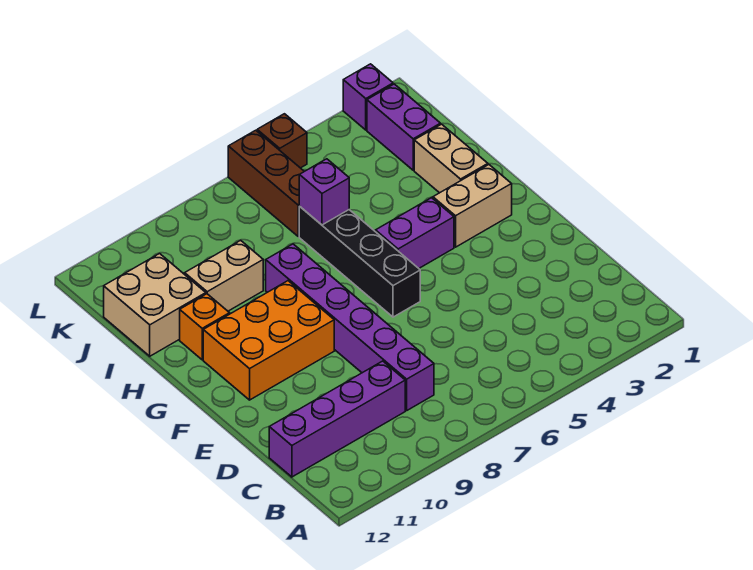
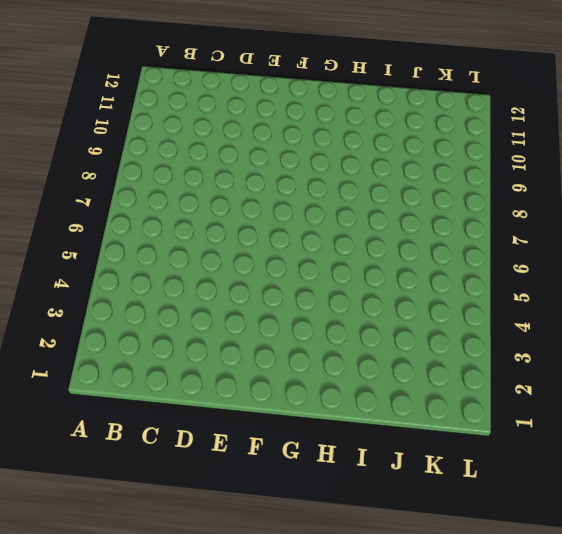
none -> purple 1x6 brick [266,244,434,410]
none -> purple 1x4 brick [269,361,405,477]
none -> black 1x4 brick [299,207,420,317]

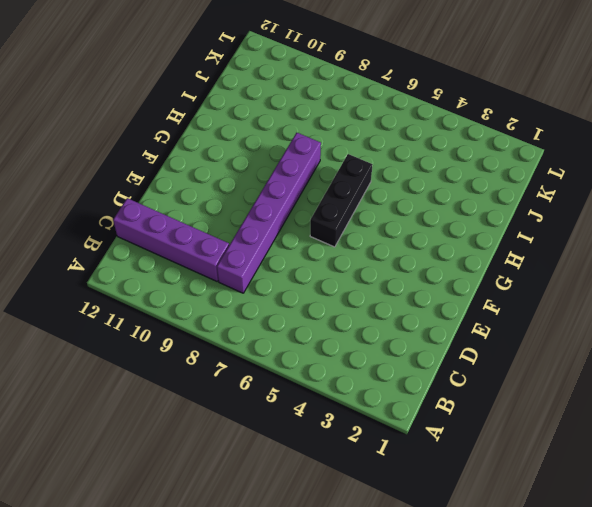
black 1x3 brick [310,154,373,247] -> black 1x4 brick [299,207,420,317]
none -> orange 2x3 brick [203,281,334,400]
none -> tan 1x2 brick [433,165,512,247]
none -> purple 1x2 brick [376,198,454,268]

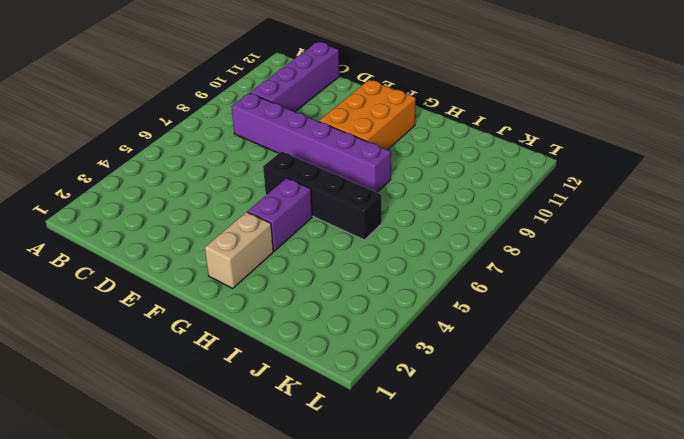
none -> tan 1x2 brick [414,124,488,193]
none -> orange 1x1 brick [180,294,230,360]
none -> tan 1x2 brick [185,240,263,311]

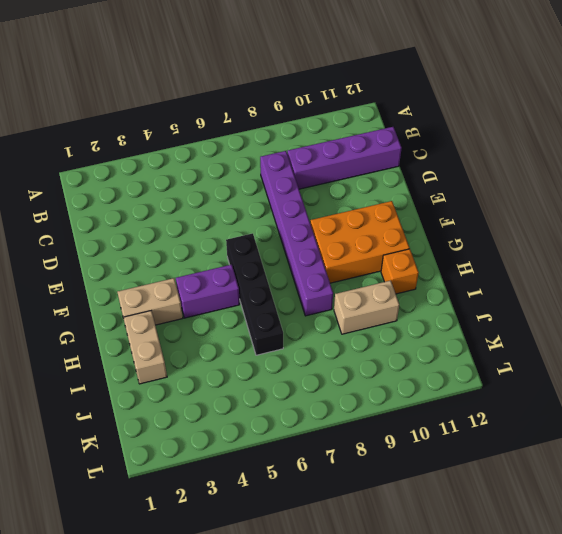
none -> tan 2x2 brick [104,254,206,356]
none -> purple 1x2 brick [367,84,441,170]
none -> brown 1x3 brick [228,130,304,237]

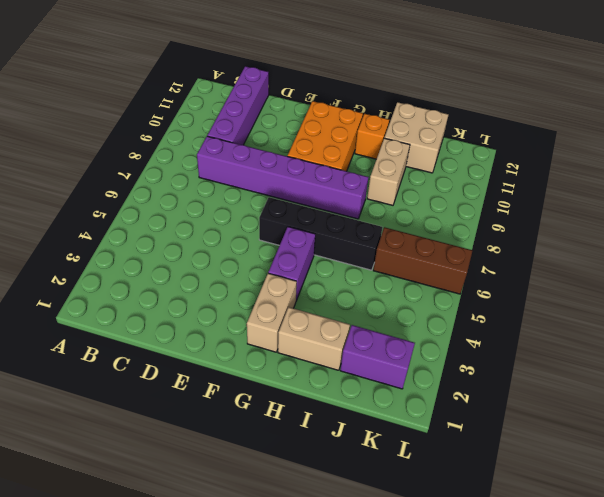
none -> purple 1x1 brick [343,64,393,130]
none -> brown 1x1 brick [257,114,307,168]
none -> purple 1x1 brick [299,159,349,225]

